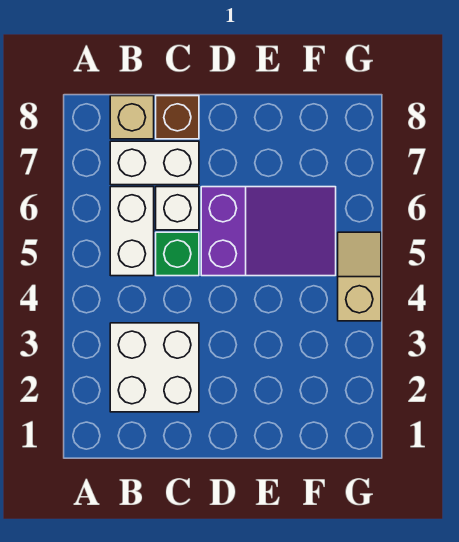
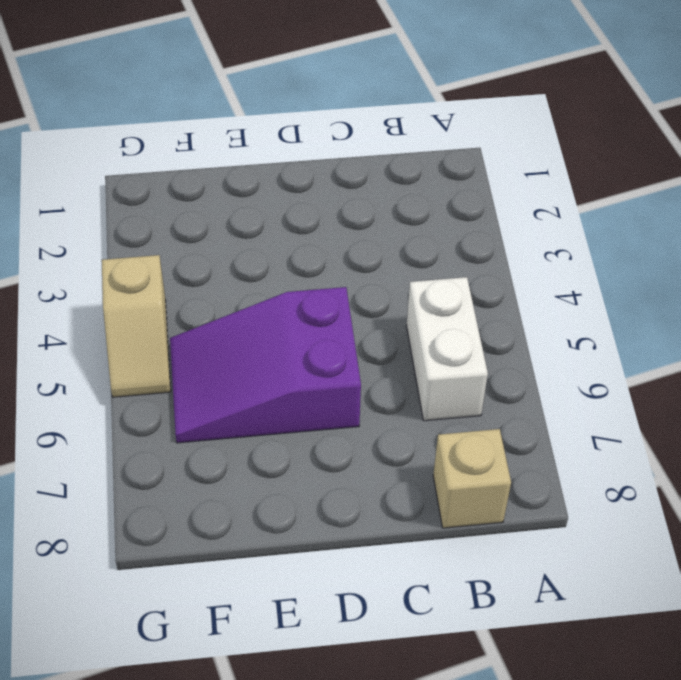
none -> white 2x2 brick [110,323,199,412]
none -> white 1x2 brick [110,141,199,185]

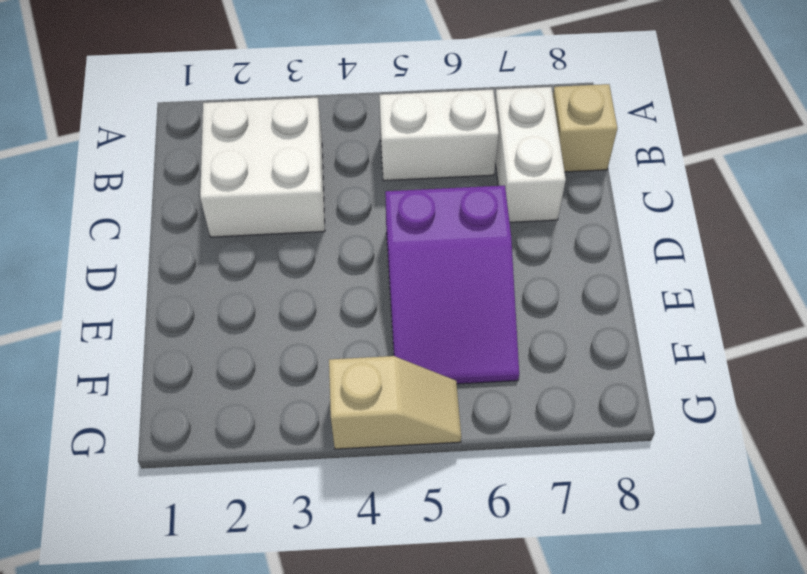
none -> green 1x1 brick [156,232,199,276]
none -> white 1x1 brick [156,187,199,230]

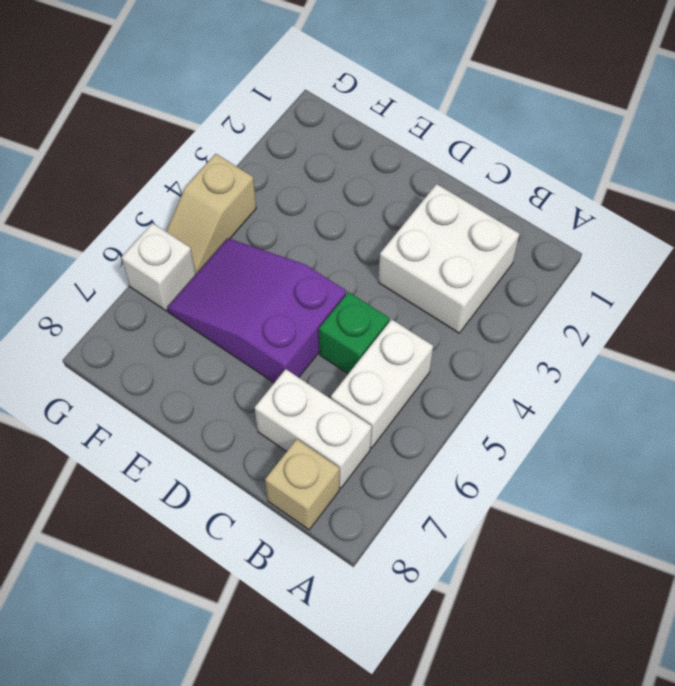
white 1x1 brick [121,223,196,311] -> white 1x1 brick moved to [156,187,199,230]
none -> brown 1x1 brick [156,96,199,139]

